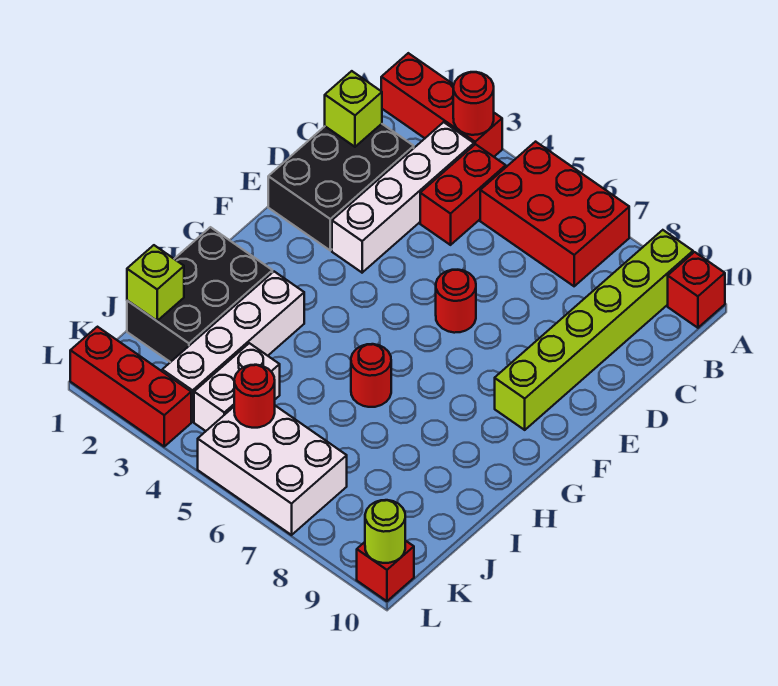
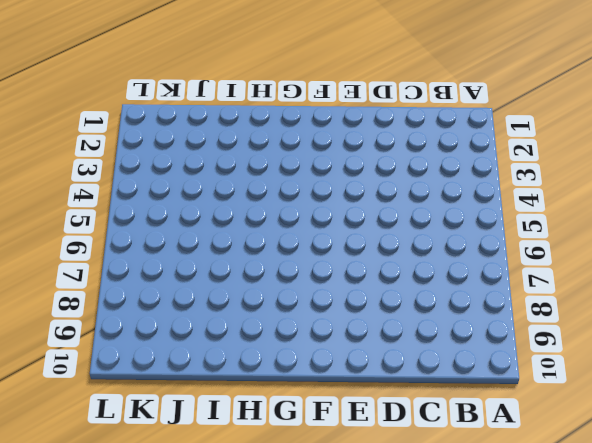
none -> red 1x3 brick [381,53,502,157]
none -> red 2x3 brick [480,142,629,286]
none -> lime 1x6 brick [495,230,693,430]

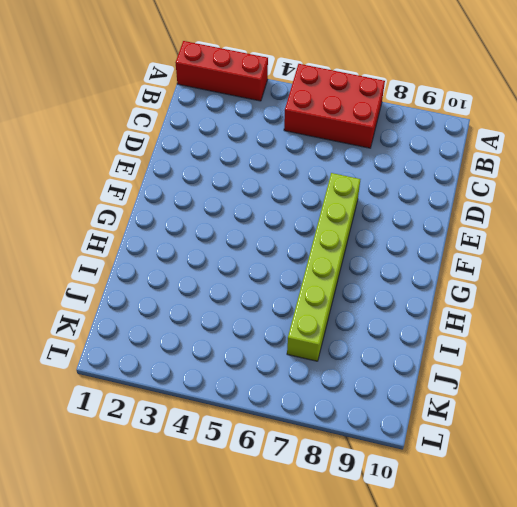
lime 1x6 brick [287,173,360,361] -> lime 1x6 brick moved to [495,230,693,430]
none -> red 1x1 brick [668,252,725,328]
none -> white 1x4 brick [332,122,474,273]
none -> red 1x2 brick [420,144,506,245]

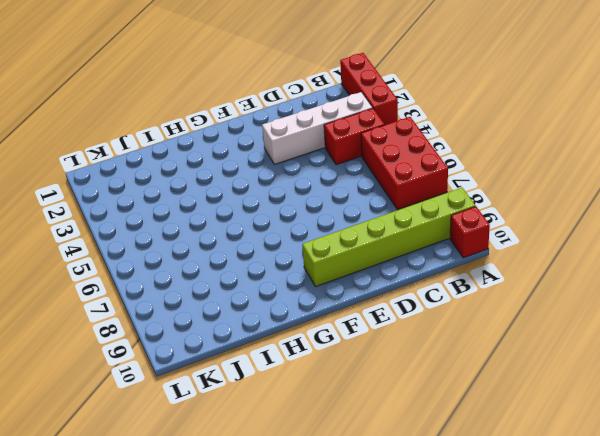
none -> black 2x3 brick [268,124,414,250]
none -> red 1x1 round brick [436,270,476,333]
none -> black 2x3 brick [127,227,272,362]

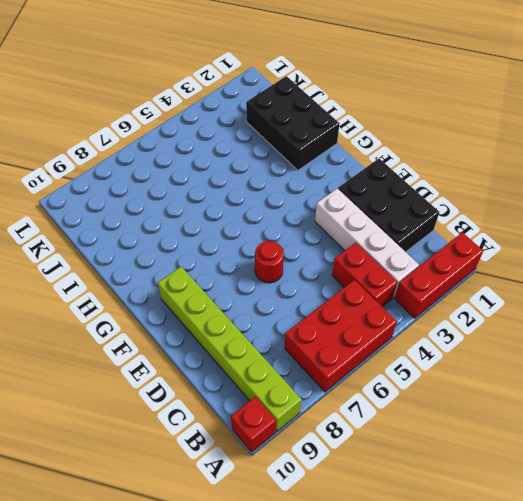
none -> white 1x4 brick [162,272,304,422]
none -> red 1x1 round brick [351,344,391,407]
none -> white 1x2 brick [194,343,280,431]

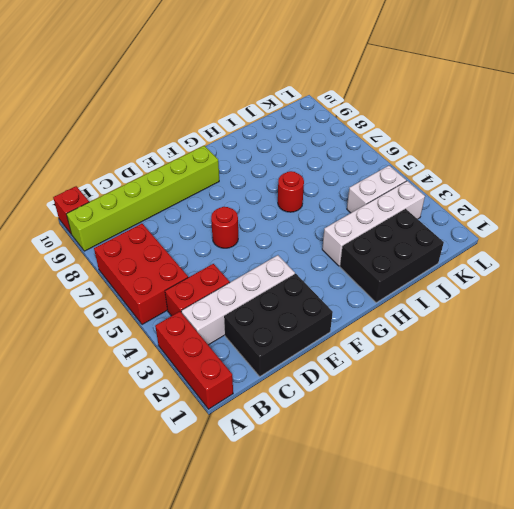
none -> white 2x3 brick [198,406,347,535]
none -> red 1x3 brick [70,327,191,446]
none -> red 1x1 brick [357,540,414,601]

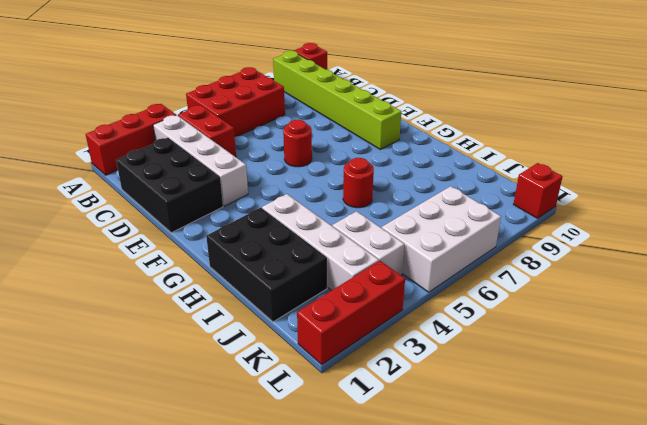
none -> red 1x1 round brick [453,72,494,135]
none -> lime 1x1 brick [325,71,382,147]
none -> lime 1x1 brick [127,245,184,321]

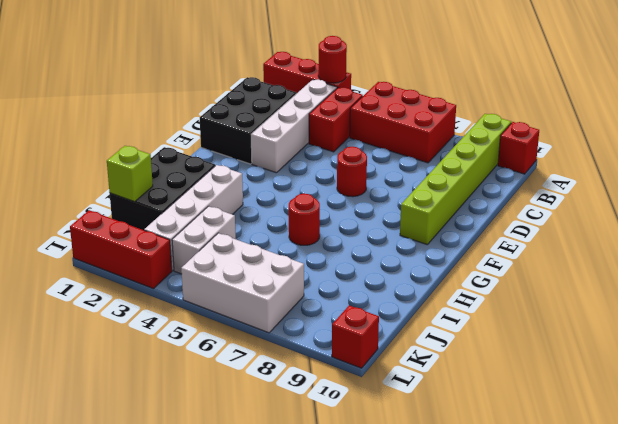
none -> lime 1x1 brick [325,71,382,147]
none -> red 1x1 round brick [234,365,275,428]
none -> lime 1x1 round brick [365,500,405,563]

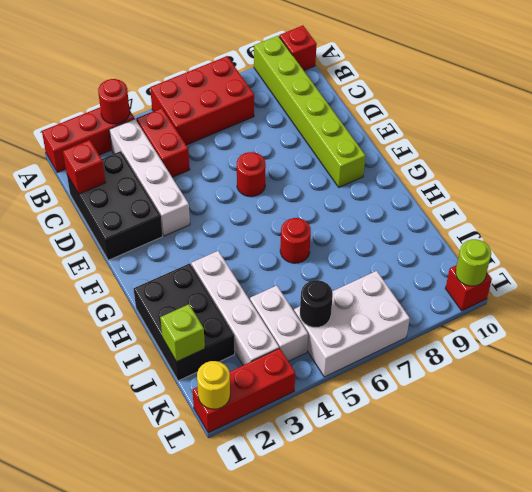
red 1x1 brick [63,140,106,194] -> lime 1x1 brick [325,71,382,147]
black 1x1 round brick [300,280,333,327] -> red 1x1 round brick [234,365,275,428]
yellow 1x1 round brick [197,361,230,409] -> none

